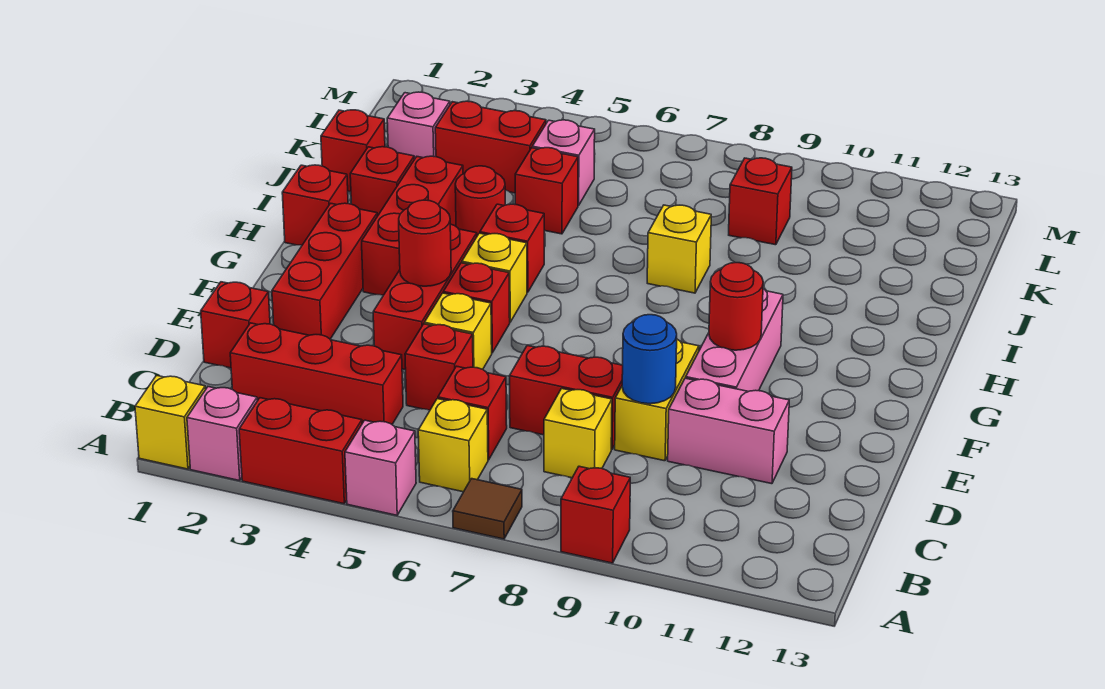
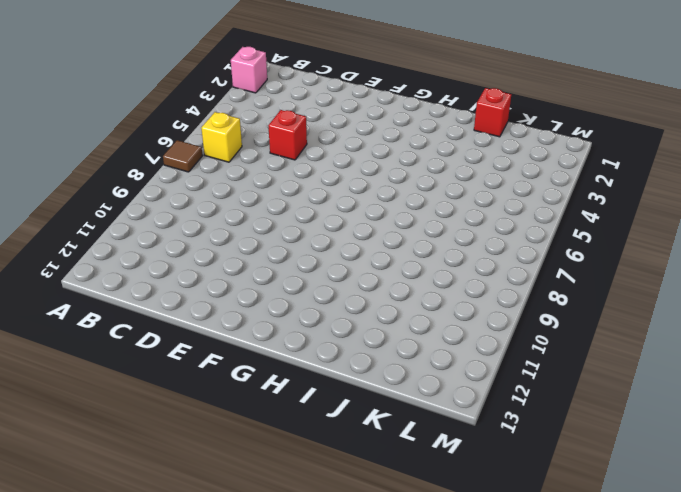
none -> yellow 1x1 brick [135,375,206,469]
none -> red 1x2 brick [239,398,362,504]
none -> pink 1x1 brick [345,420,416,515]
none -> red 1x1 brick [561,466,630,563]

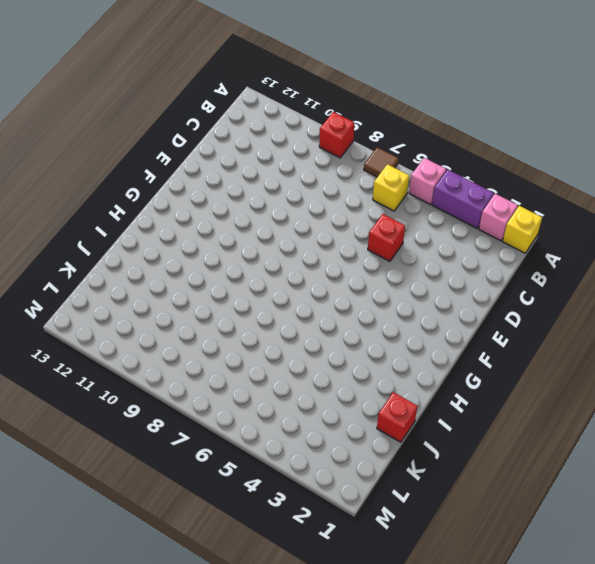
purple 1x2 brick [432,170,494,229] -> red 1x2 brick [239,398,362,504]
none -> red 1x3 brick [230,323,403,424]
none -> red 1x1 brick [438,366,507,460]
none -> yellow 1x1 brick [544,388,612,478]
none -> red 1x1 brick [201,282,270,368]

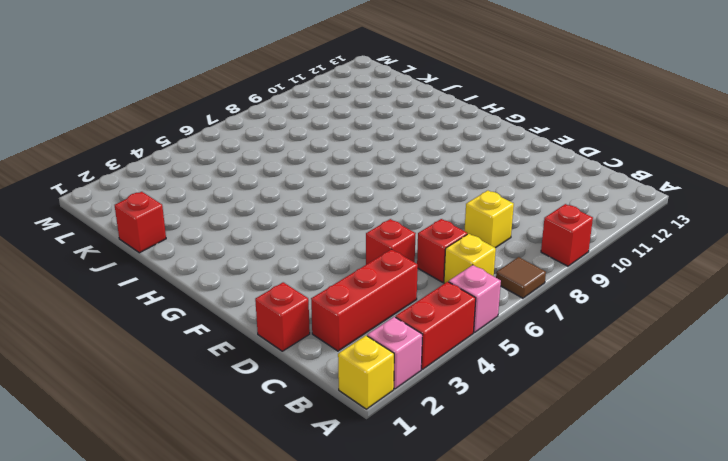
none -> red 1x2 brick [509,346,623,449]
none -> yellow 1x2 brick [615,339,699,461]
none -> pink 1x2 brick [668,378,789,484]
none -> red 1x3 brick [272,203,377,339]

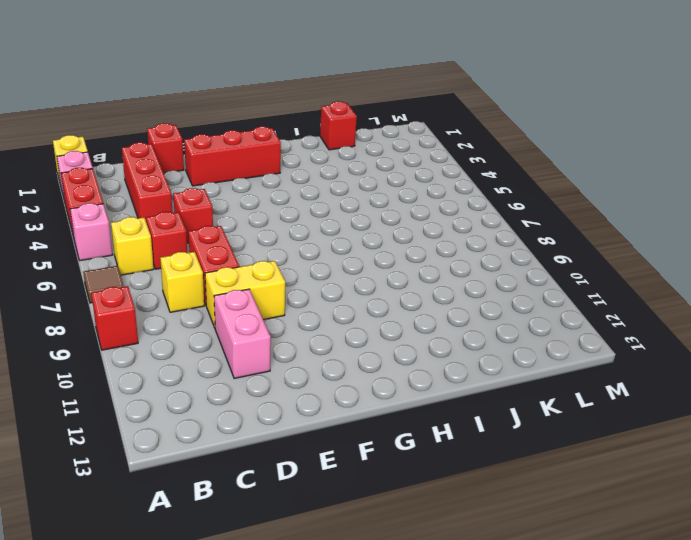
none -> red 1x3 brick [373,224,477,370]
none -> yellow 1x1 brick [424,293,492,369]
none -> pink 1x3 brick [686,289,783,392]
none -> red 1x1 brick [443,263,510,353]

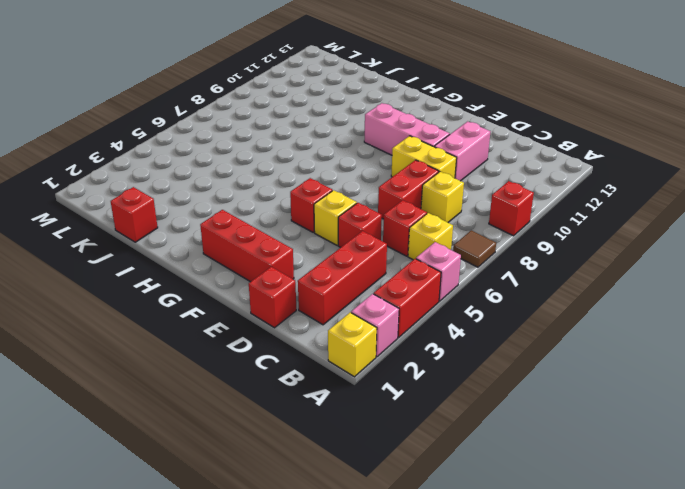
none -> red 1x3 brick [373,224,477,370]
none -> red 1x3 brick [362,156,463,295]
none -> yellow 1x1 brick [462,233,527,322]
none -> red 1x1 brick [282,165,348,245]

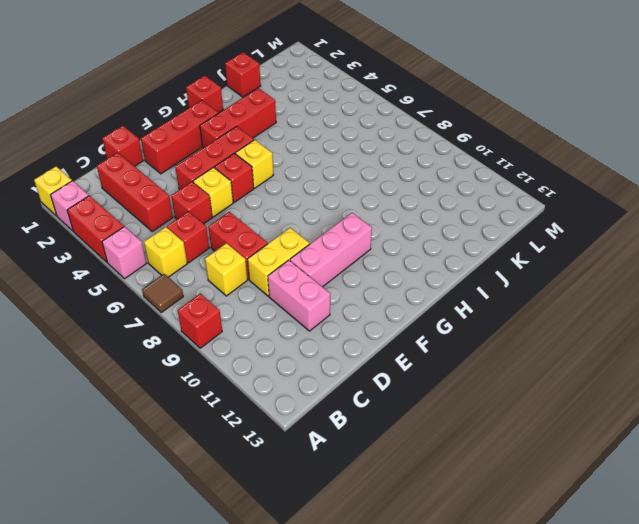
none -> red 1x1 brick [480,204,544,292]
none -> red 1x1 brick [350,147,414,216]
none -> red 1x1 round brick [455,166,505,236]
none -> yellow 1x1 brick [647,205,711,293]

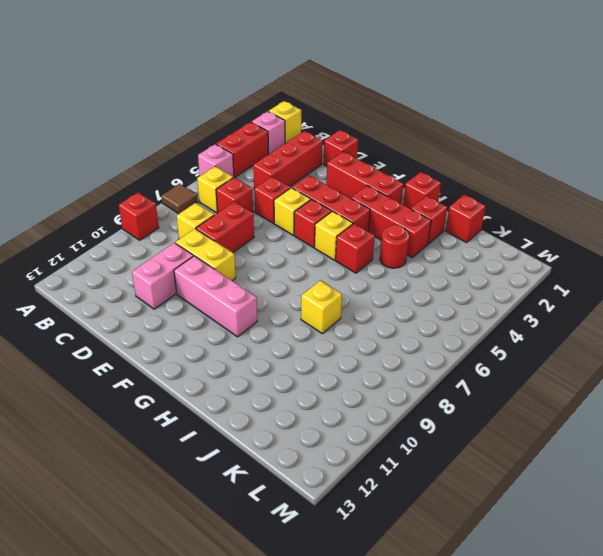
none -> red 1x1 brick [515,148,578,234]
none -> pink 1x1 brick [387,92,450,159]
none -> red 1x2 brick [435,101,546,193]
none -> pink 1x1 brick [532,120,595,206]

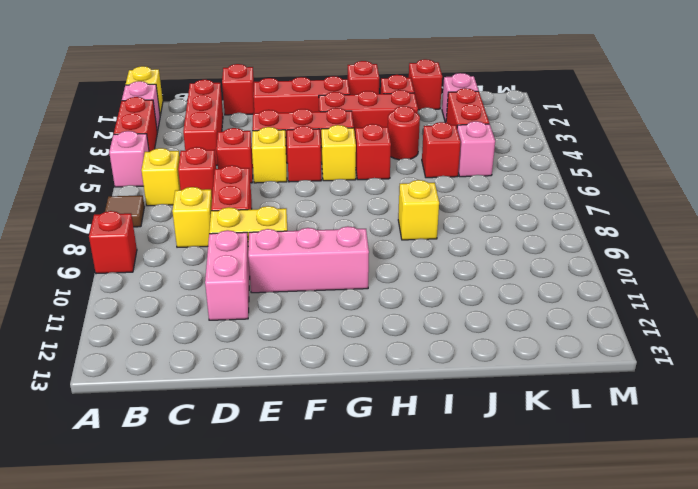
none -> red 1x1 brick [729,158,792,245]
none -> blue 1x1 round brick [622,315,677,404]
none -> red 1x1 round brick [399,200,451,286]
none -> red 1x1 round brick [709,263,763,350]

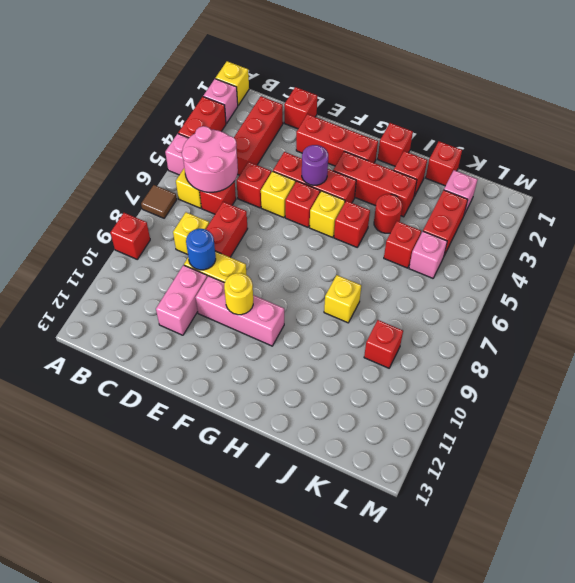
pink 2x2 round brick [182,126,238,192] -> none
purple 1x1 round brick [302,145,328,185] -> red 1x1 round brick [399,200,451,286]
yellow 1x1 round brick [224,273,253,315] -> red 1x1 round brick [709,263,763,350]

